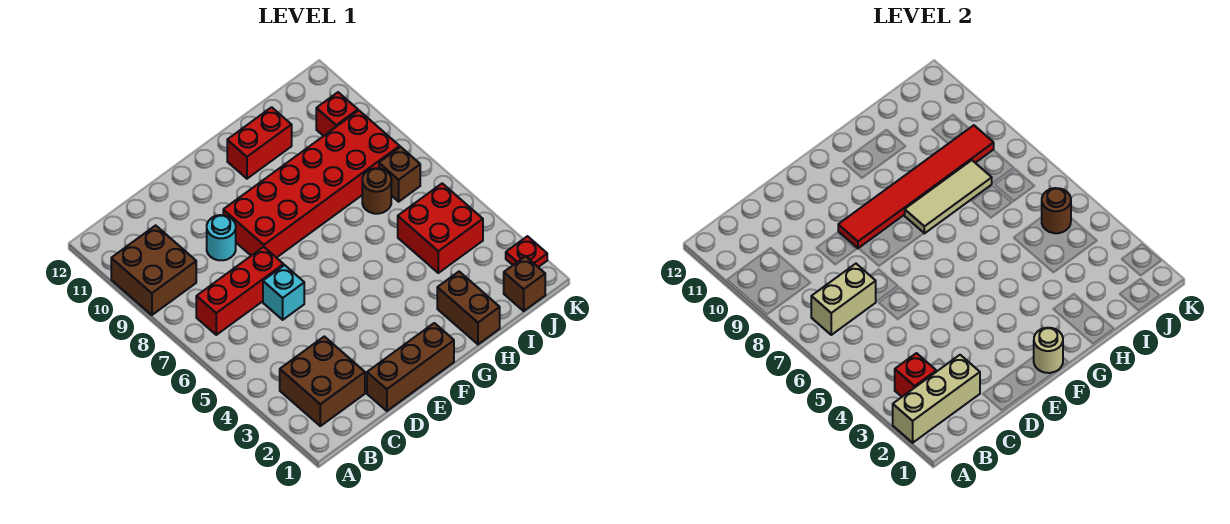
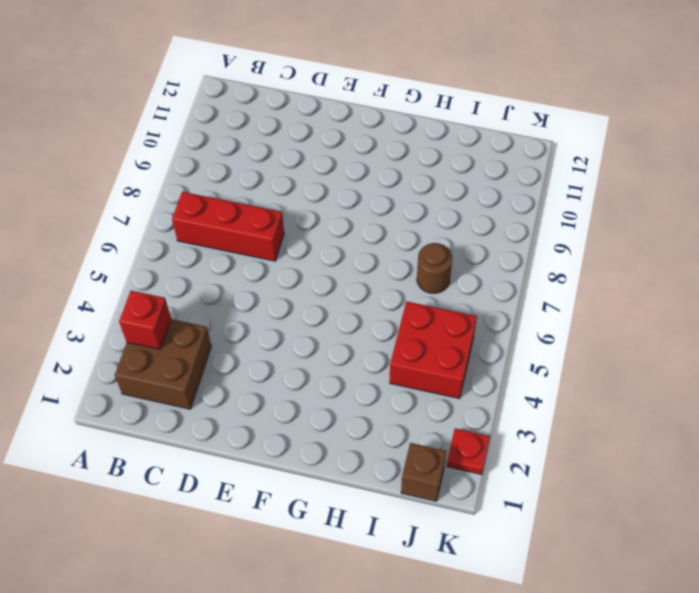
none -> brown 2x2 brick [111,225,196,315]
none -> brown 1x3 brick [367,323,454,411]
none -> cyan 1x1 brick [263,265,304,320]

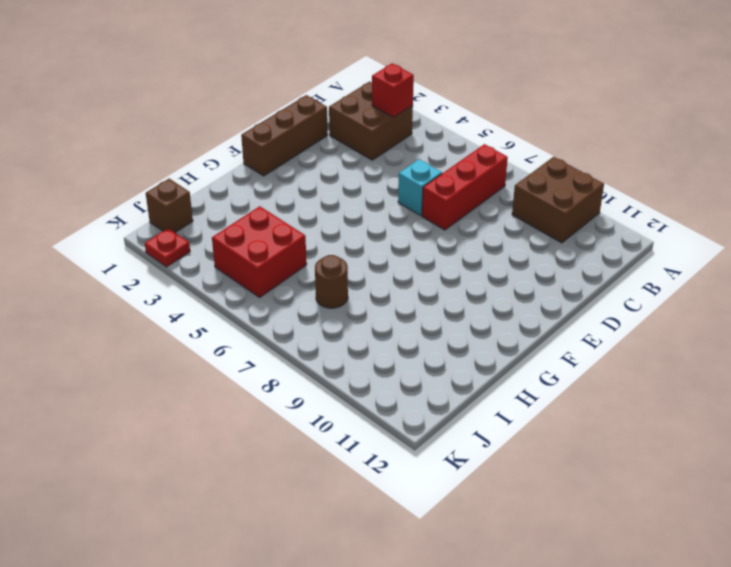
none -> cyan 1x1 round brick [207,215,236,260]
none -> red 2x6 brick [223,111,400,258]
none -> red 1x2 brick [227,107,292,179]

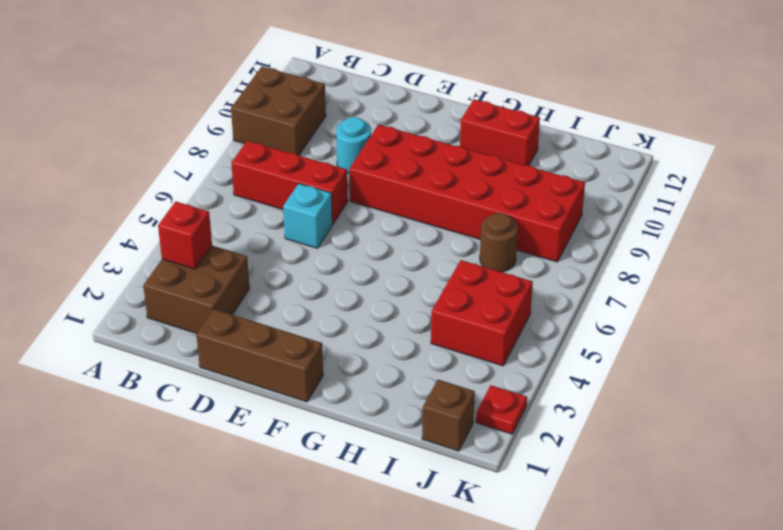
none -> brown 1x2 brick [437,272,500,344]
none -> brown 1x1 brick [379,147,420,202]
none -> red 1x1 brick [316,92,358,136]

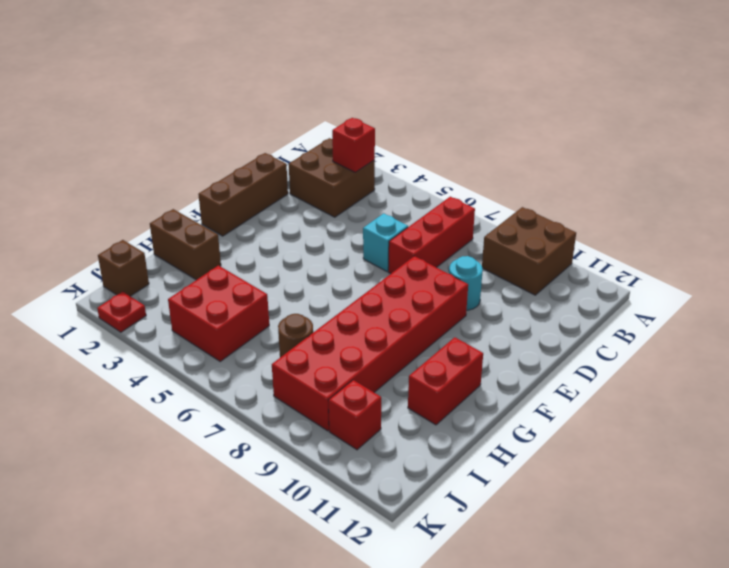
none -> brown 1x1 brick [379,147,420,202]
none -> tan 1x3 brick [893,355,980,443]
none -> tan 1x2 brick [811,264,876,335]

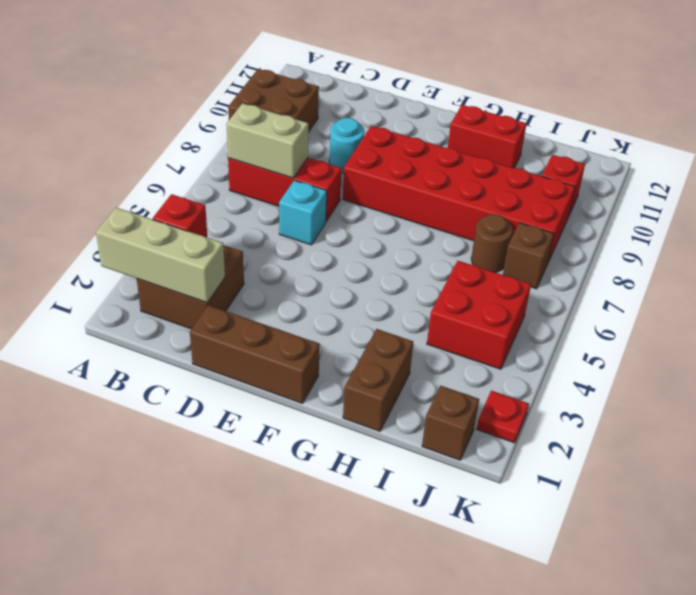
none -> red 1x6 tile [838,125,994,249]
none -> tan 1x1 round brick [1034,328,1063,373]
none -> tan 1x3 tile [905,160,992,233]

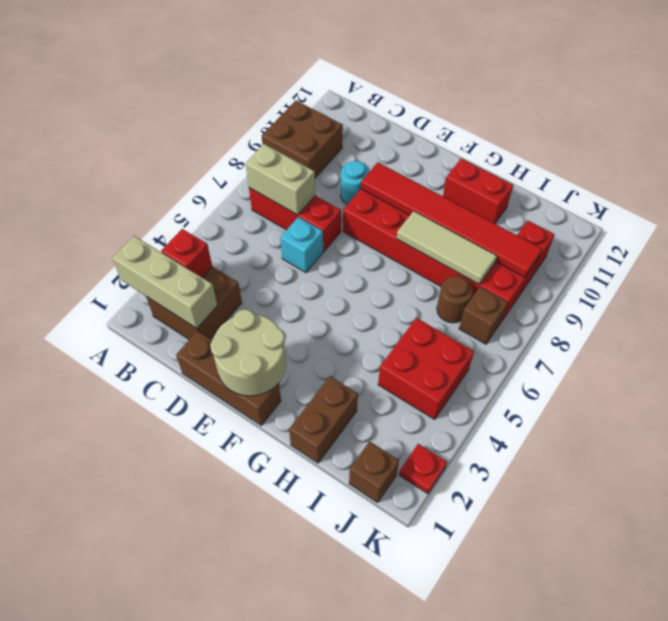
tan 2x2 round brick [210,309,286,396] -> tan 1x1 round brick [1034,328,1063,373]
none -> brown 1x1 round brick [1042,188,1071,233]

